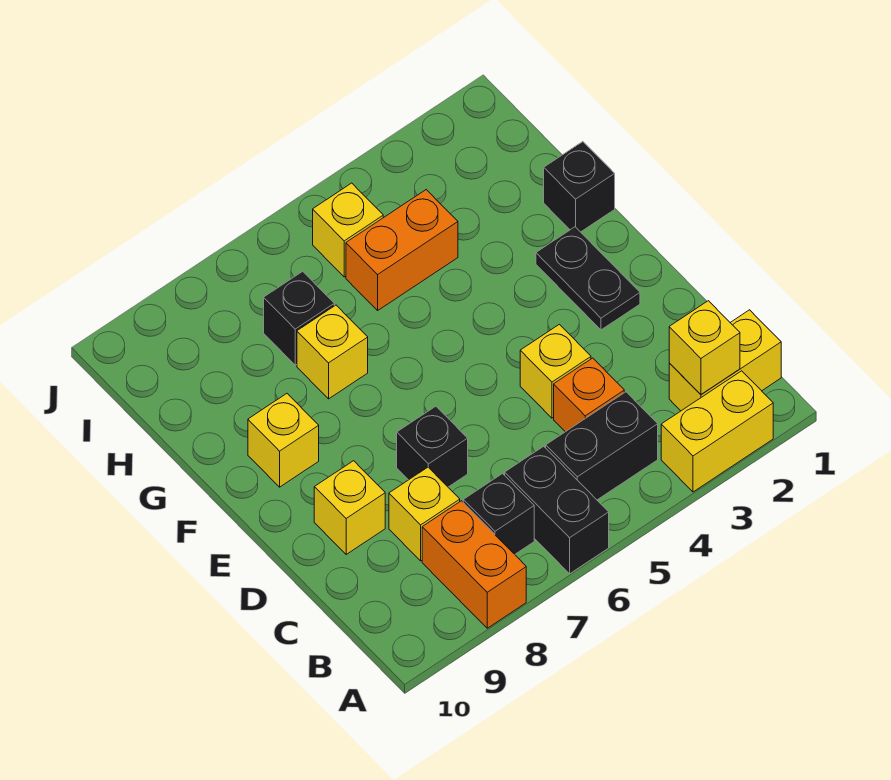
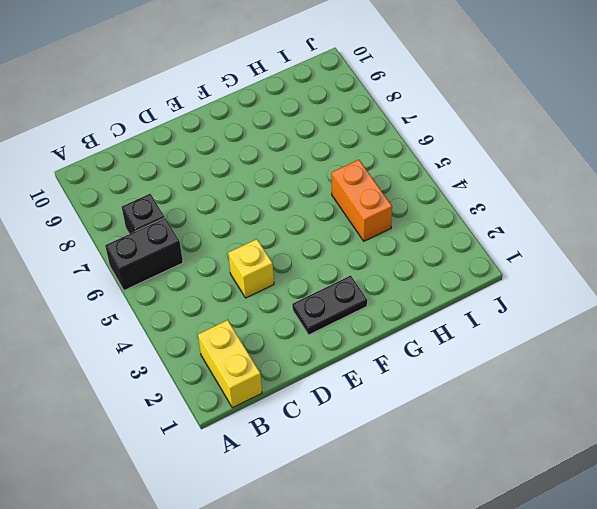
none -> yellow 1x2 brick [661,371,773,492]
none -> orange 1x2 brick [422,501,526,628]
none -> black 1x2 brick [546,392,658,500]

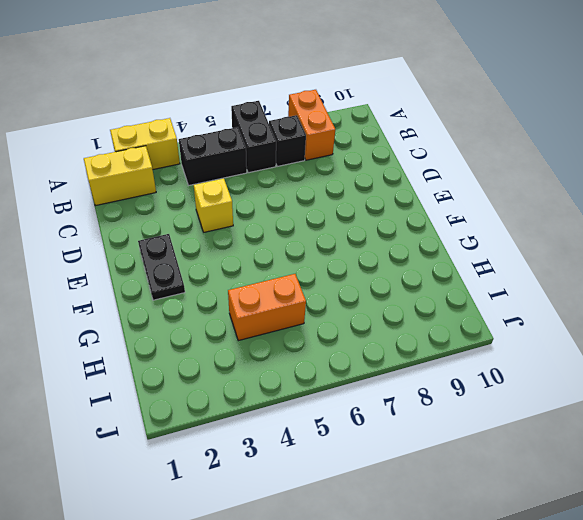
none -> orange 1x1 brick [554,358,624,432]
none -> yellow 1x1 brick [389,467,460,561]
none -> black 1x1 brick [397,406,468,487]

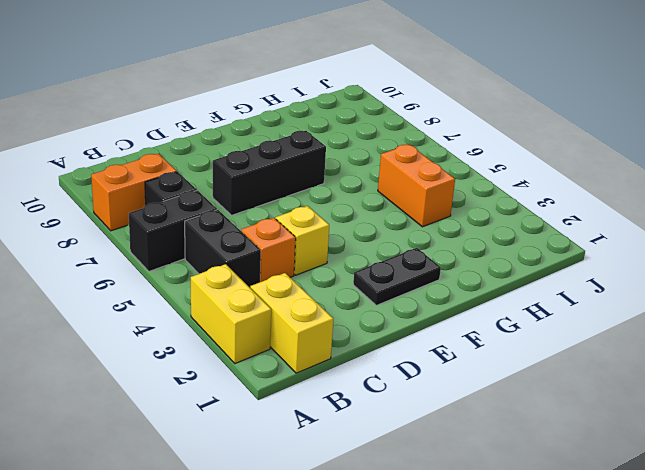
black 1x3 brick [213,131,326,215] -> black 1x1 brick [397,406,468,487]
none -> yellow 1x1 brick [389,467,460,561]
none -> yellow 1x1 brick [314,461,385,554]
none -> yellow 1x1 brick [248,394,319,487]

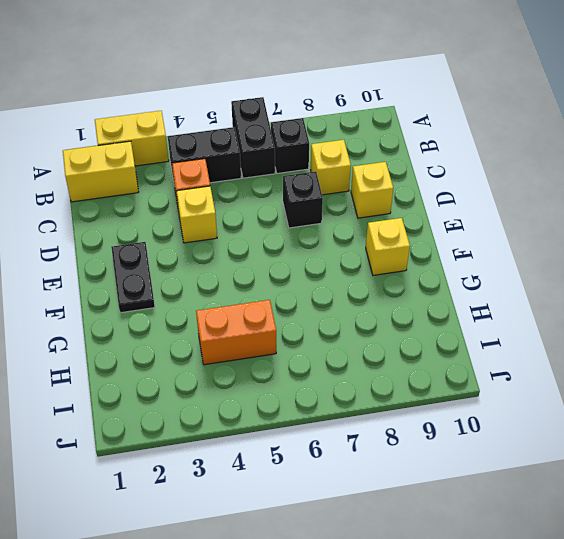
none -> orange 1x2 brick [422,501,526,628]
none -> black 1x1 brick [544,142,615,232]
none -> yellow 1x1 brick [297,305,368,399]

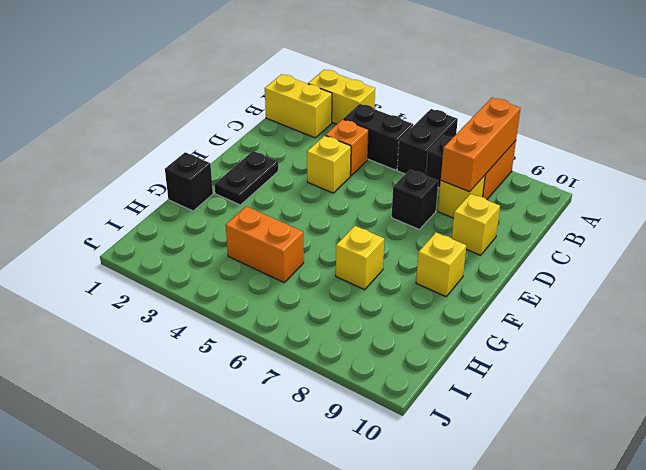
orange 1x3 brick [441,98,521,192] -> none
none -> black 1x1 brick [264,271,334,365]
none -> yellow 1x1 brick [313,183,383,277]
none -> yellow 1x1 brick [669,301,740,394]

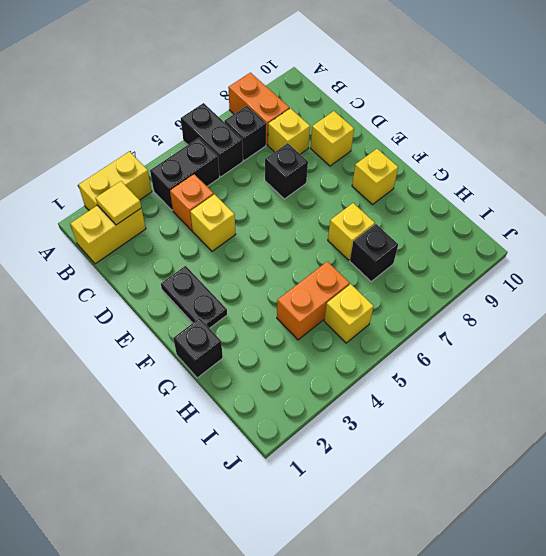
yellow 1x1 tile [95,181,141,225] -> yellow 1x1 brick [669,301,740,394]

